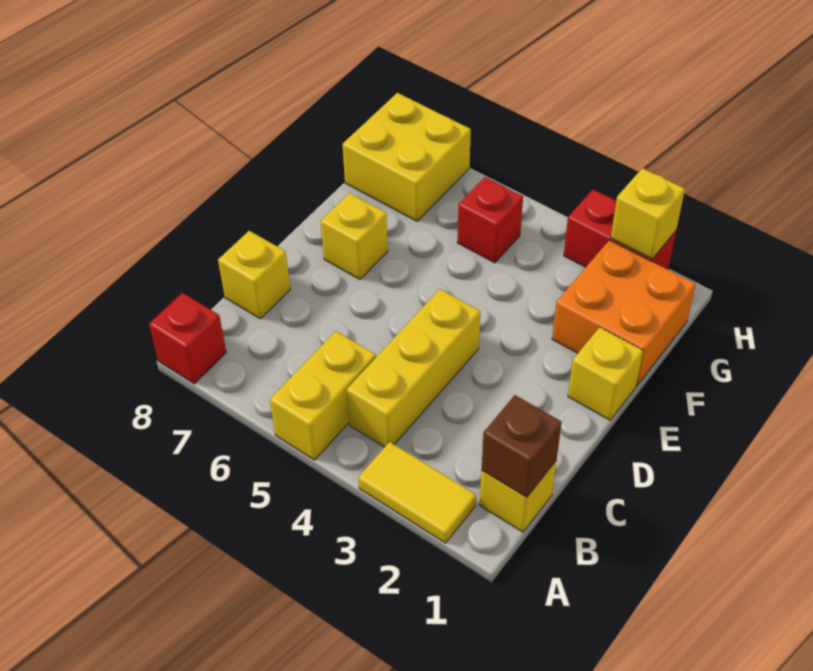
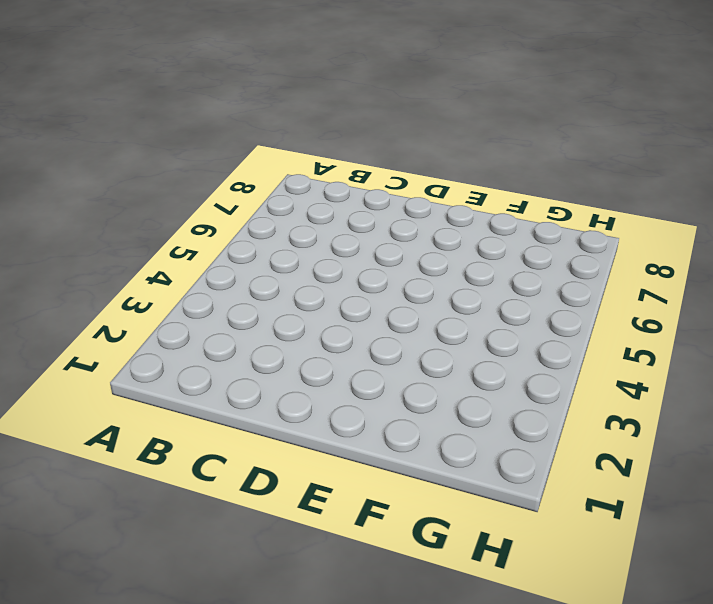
none -> yellow 1x2 tile [358,442,476,543]
none -> yellow 1x2 brick [270,331,376,460]
none -> red 1x1 brick [149,293,226,384]

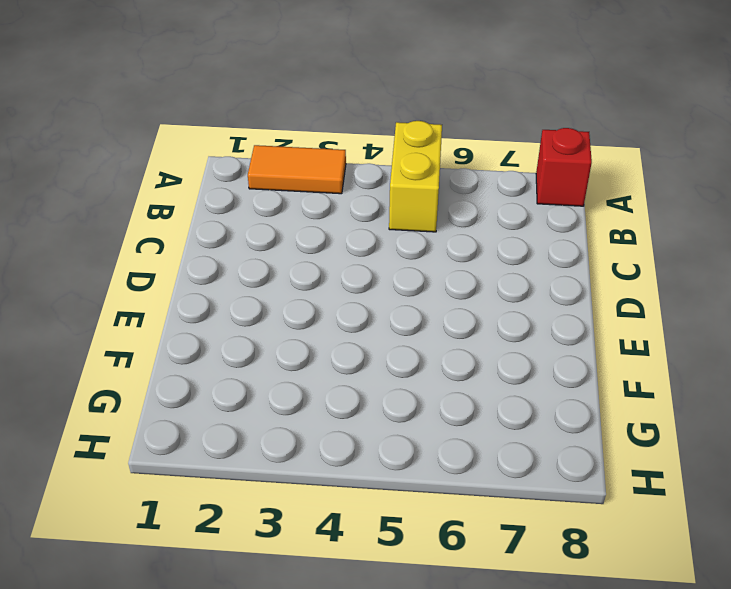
orange 1x2 tile [248,145,346,194] -> yellow 1x2 tile [358,442,476,543]
none -> yellow 1x1 brick [480,460,557,532]
none -> yellow 1x3 brick [347,289,480,447]
none -> yellow 1x1 brick [218,231,290,319]

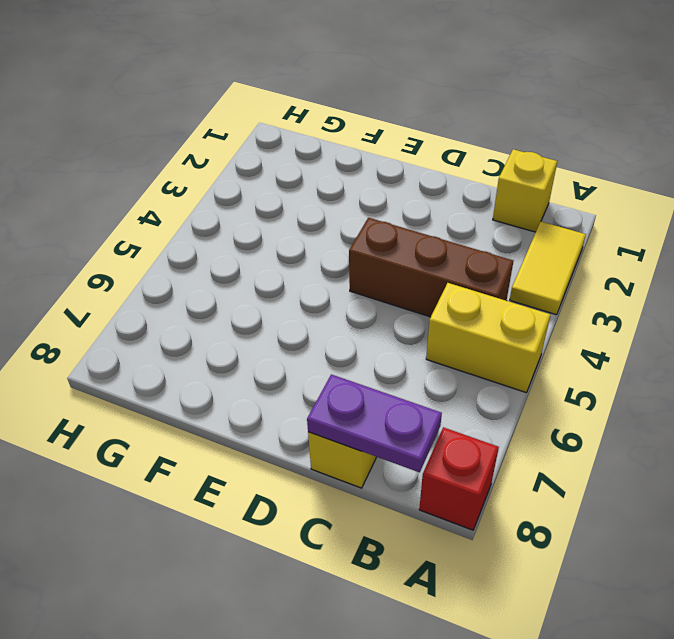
brown 1x3 brick [349,218,513,317] -> yellow 1x3 brick [347,289,480,447]
purple 1x2 plate [307,374,442,472] -> none
none -> yellow 1x1 brick [568,327,643,420]
none -> yellow 1x1 brick [321,193,388,279]
none -> orange 2x2 brick [552,240,696,386]

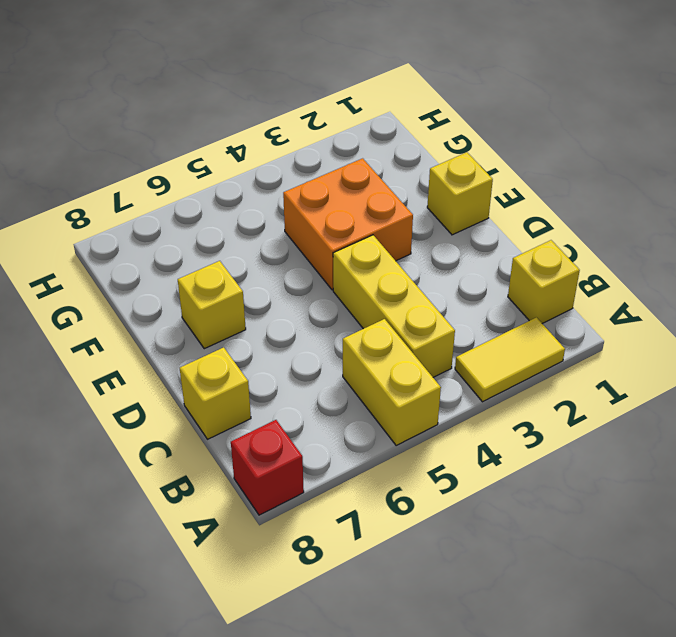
orange 2x2 brick [283,158,413,290] -> orange 2x2 brick moved to [552,240,696,386]
none -> red 1x1 brick [457,177,523,263]
none -> yellow 2x2 brick [342,93,471,221]
none -> red 1x2 brick [564,190,676,269]

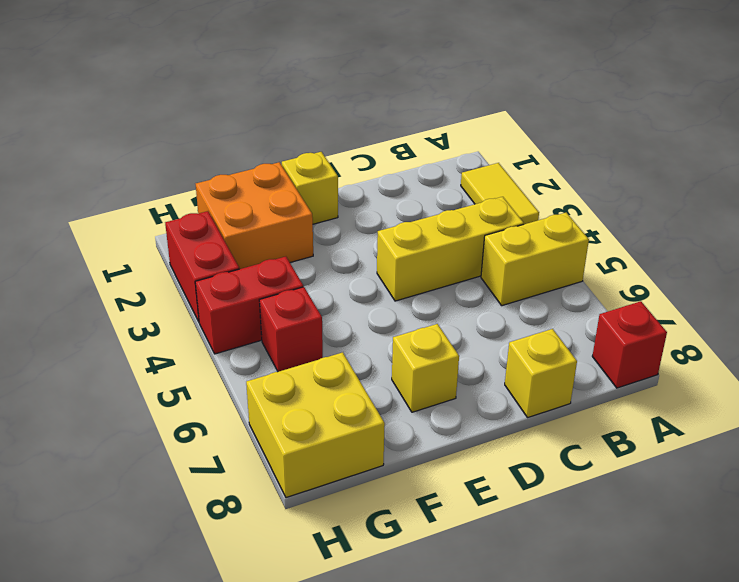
red 1x2 brick [195,257,303,354] -> none
none -> yellow 1x1 brick [480,460,557,532]
none -> brown 1x1 brick [481,395,562,497]
none -> yellow 1x1 brick [611,168,685,259]

